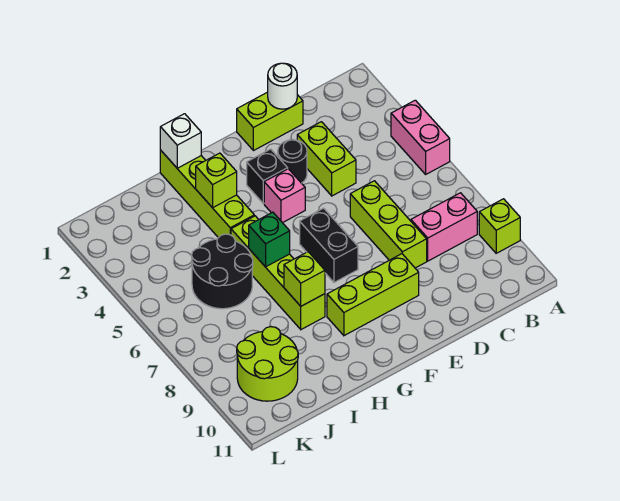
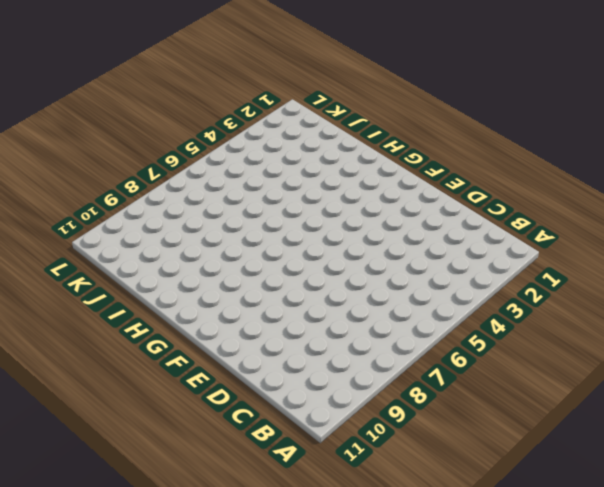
none -> pink 1x2 brick [391,100,450,174]
none -> lime 1x1 brick [479,199,520,253]
none -> pink 1x2 brick [411,193,477,261]

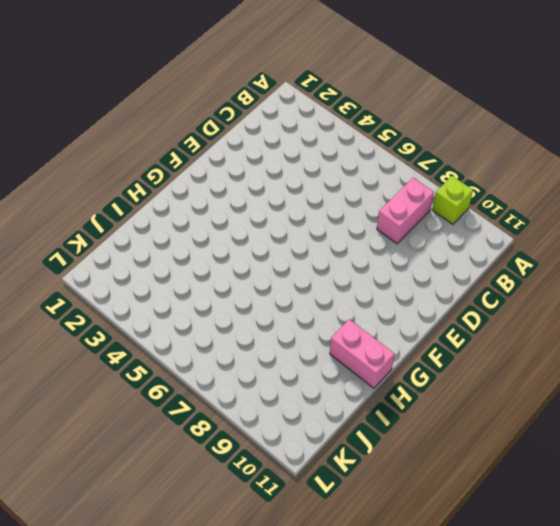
pink 1x2 brick [330,319,394,388] -> pink 1x2 brick moved to [391,100,450,174]
none -> lime 1x2 brick [237,92,303,151]
none -> lime 1x2 brick [297,122,356,196]
none -> lime 1x3 brick [350,181,427,268]

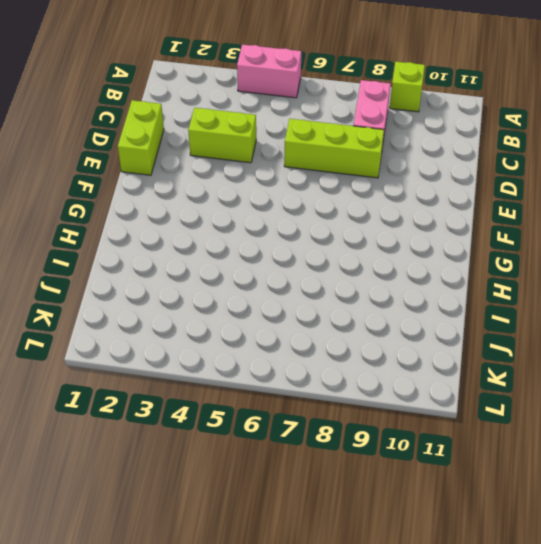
none -> black 1x1 round brick [278,140,307,183]
none -> lime 1x3 brick [327,254,419,336]
none -> black 1x1 brick [247,149,288,204]

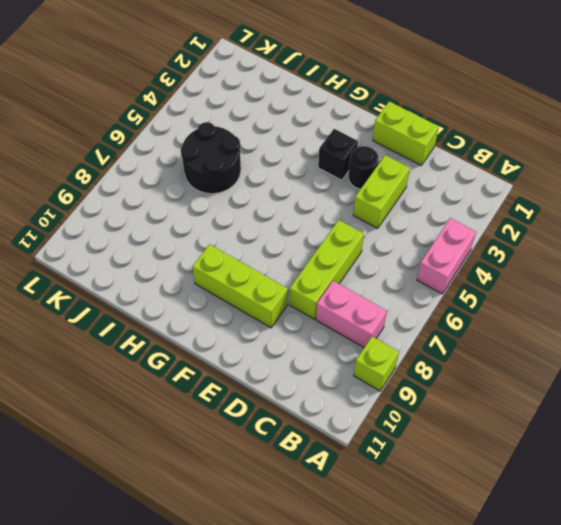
none -> pink 1x1 brick [264,169,305,223]
none -> black 1x2 brick [300,208,358,282]
none -> lime 1x4 brick [160,150,254,238]

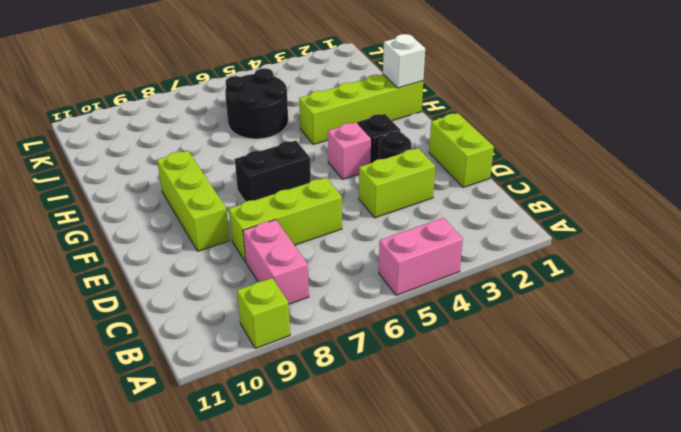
none -> lime 1x4 brick [231,216,325,329]
none -> lime 2x2 round brick [237,327,298,401]
none -> white 1x1 round brick [268,63,297,109]

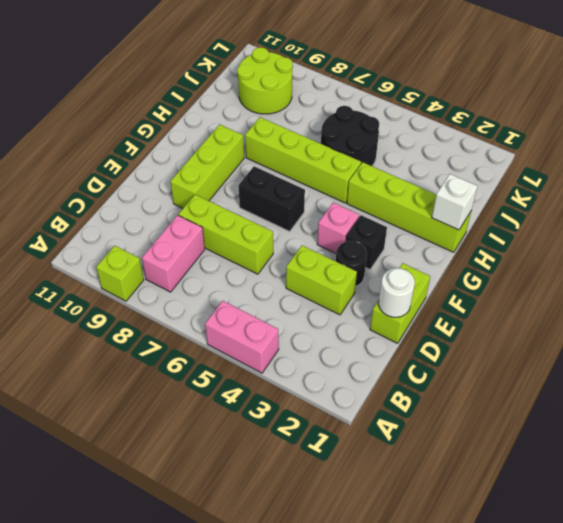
none -> lime 1x1 brick [196,153,237,208]
none -> green 1x1 brick [249,212,290,267]
none -> lime 1x1 brick [284,252,325,306]

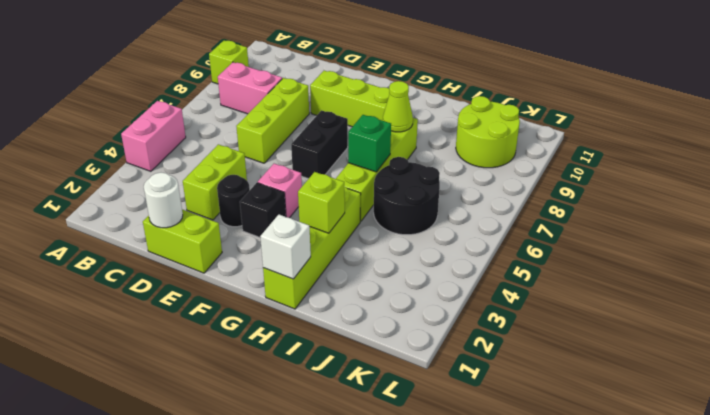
lime 1x1 cone [383,81,413,132] -> lime 1x1 brick [284,252,325,306]

